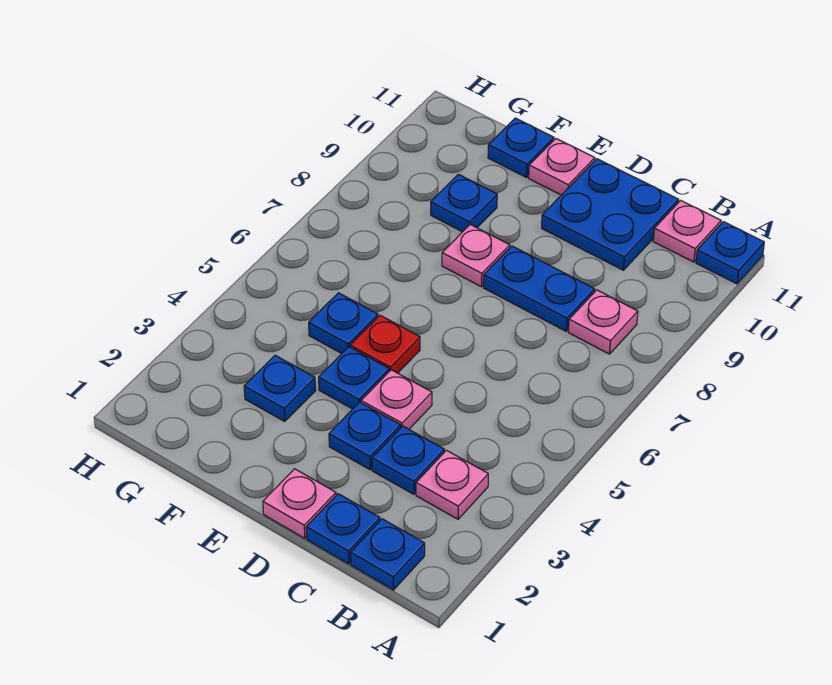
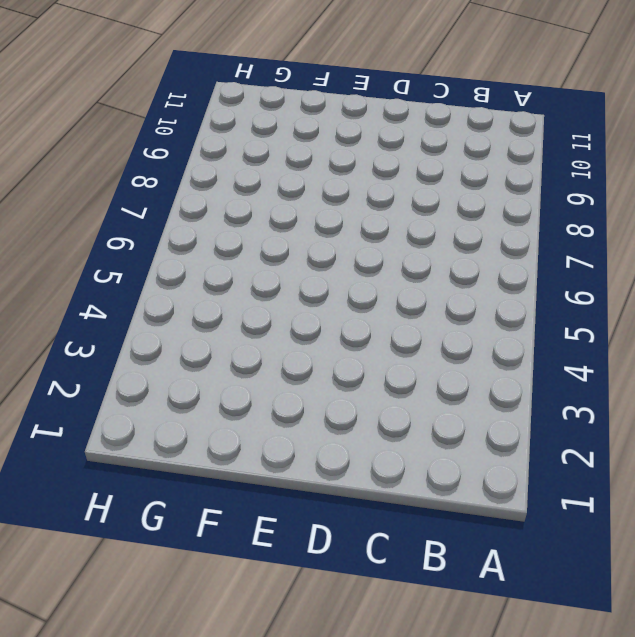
none -> blue 1x1 plate [696,222,764,284]
none -> blue 1x1 plate [351,519,425,590]
none -> pink 1x1 plate [416,450,488,519]

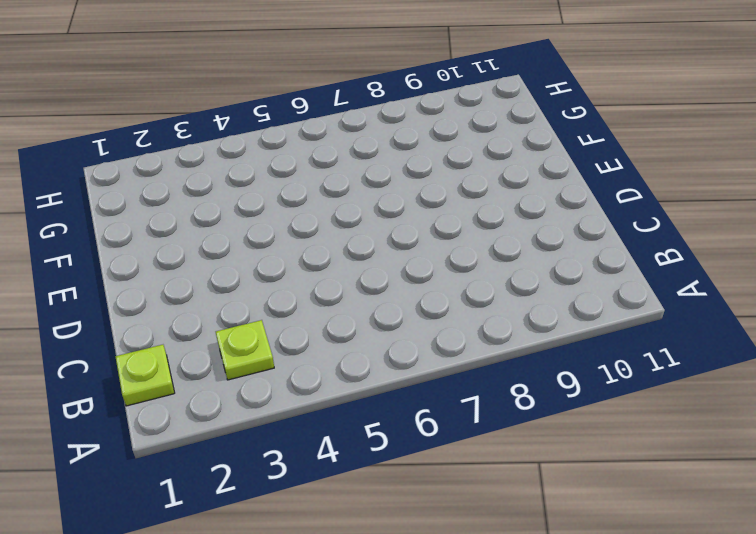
lime 1x1 plate [115,345,174,406] -> blue 1x1 plate [351,519,425,590]
lime 1x1 plate [216,320,274,380] -> pink 1x1 plate [416,450,488,519]
none -> blue 1x1 plate [696,222,764,284]
none -> pink 1x1 plate [568,290,638,354]
none -> pink 1x1 plate [653,200,721,262]

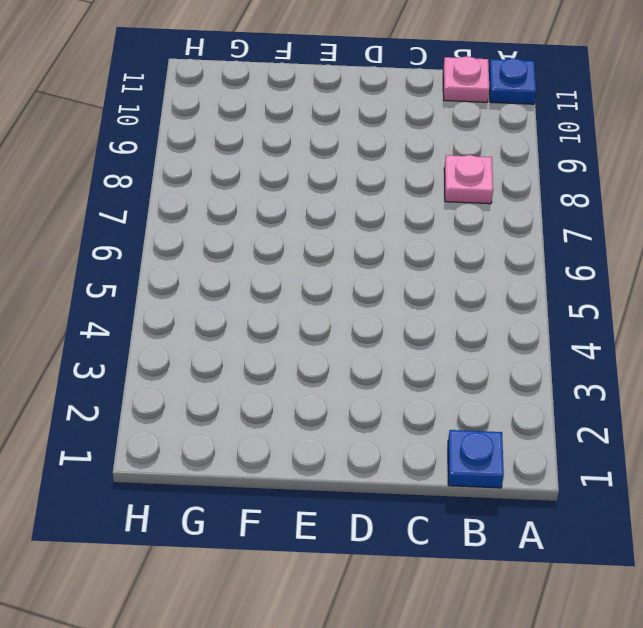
none -> pink 1x1 plate [416,450,488,519]
none -> blue 1x1 plate [306,494,380,564]
none -> blue 1x1 plate [372,426,444,494]

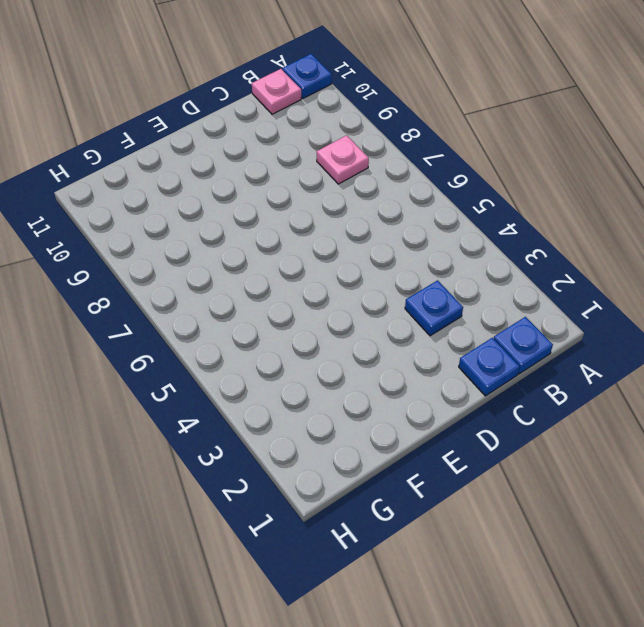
none -> pink 1x1 plate [416,450,488,519]
none -> blue 1x2 plate [484,246,595,331]
none -> blue 2x2 plate [542,159,678,270]

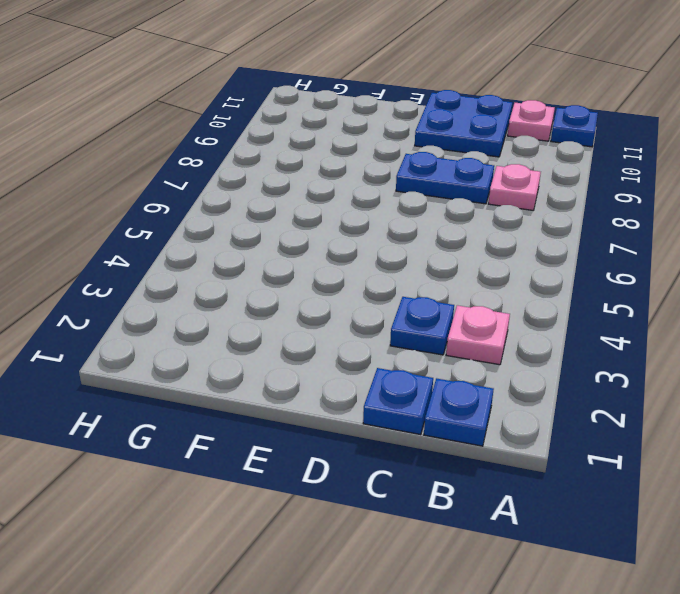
none -> pink 1x1 plate [263,469,336,538]
none -> blue 1x1 plate [329,402,401,470]
none -> pink 1x1 plate [361,370,432,429]

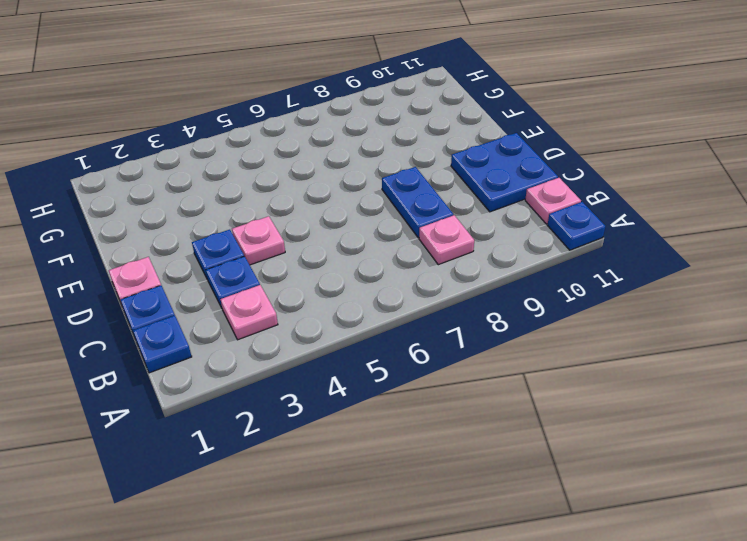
none -> blue 1x1 plate [319,347,389,409]
none -> red 1x1 plate [350,315,420,373]
none -> pink 1x1 plate [442,224,510,287]

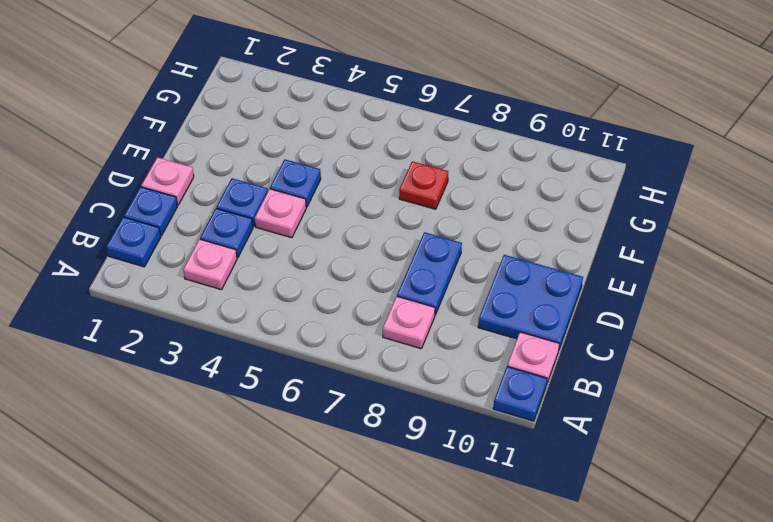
red 1x1 plate [399,161,448,209] -> red 1x1 plate moved to [350,315,420,373]
none -> pink 1x1 plate [442,224,510,287]
none -> pink 1x1 plate [529,139,595,195]
none -> blue 1x1 plate [244,355,316,422]

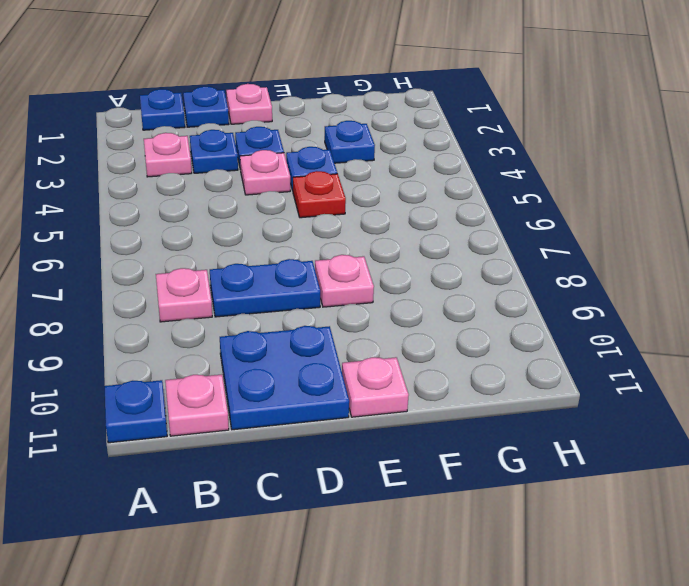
none -> blue 1x1 plate [309,293,378,354]
none -> blue 1x1 plate [431,174,497,232]
none -> blue 1x1 plate [488,118,554,177]

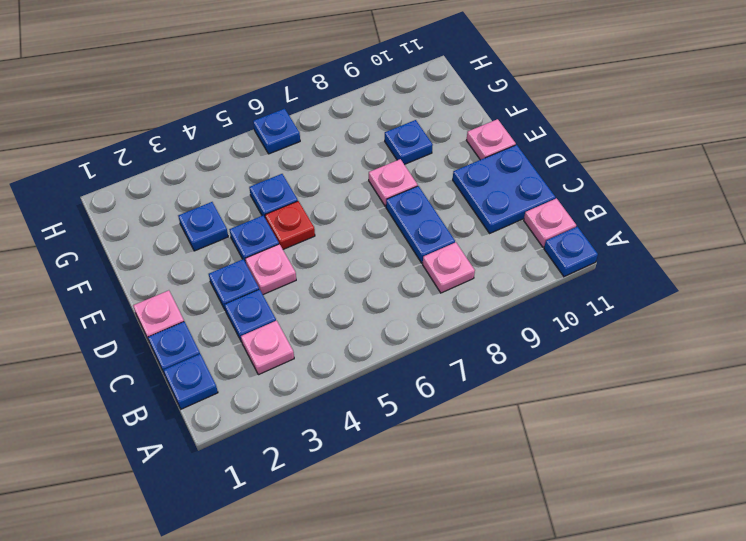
blue 1x1 plate [253,109,300,154] -> blue 1x1 plate moved to [488,118,554,177]

